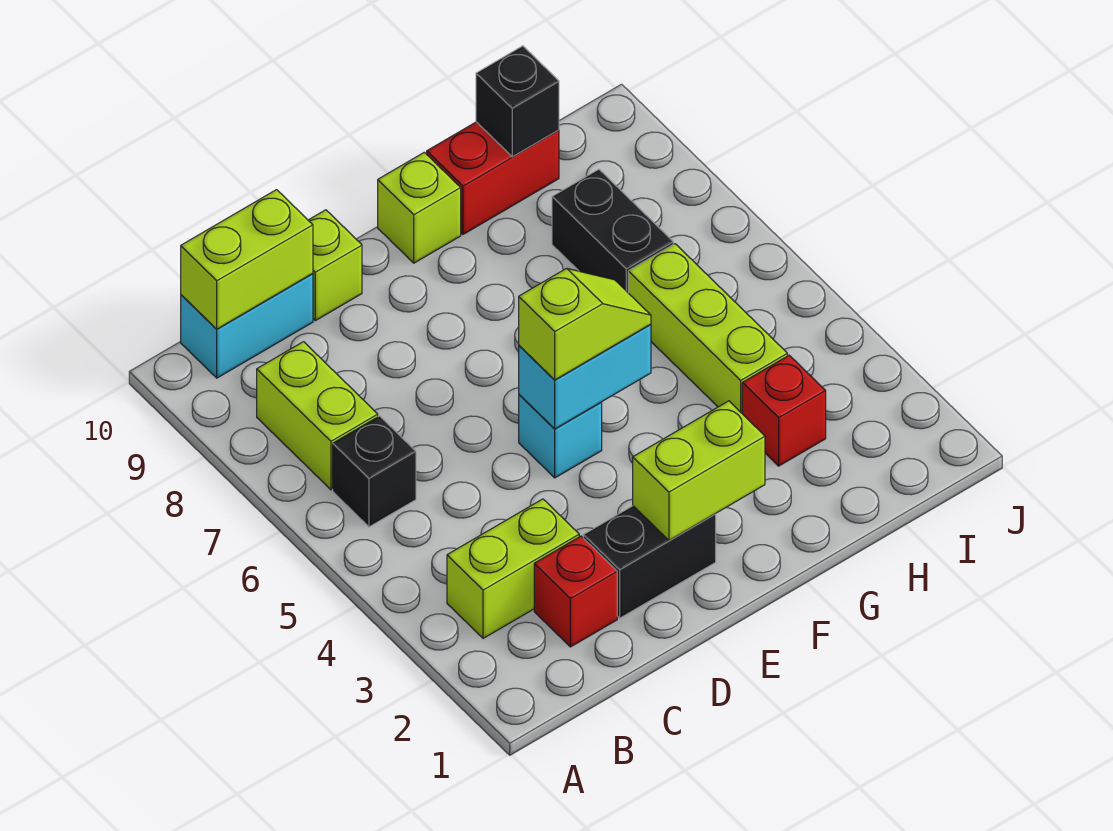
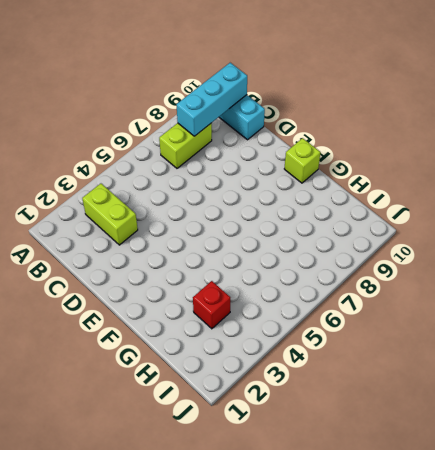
cyan 1x3 brick [176,63,247,136] -> lime 1x2 brick [181,190,313,329]
none -> black 1x1 brick [333,416,416,527]
none -> red 1x1 brick [534,536,617,647]
none -> black 1x2 brick [583,506,716,618]

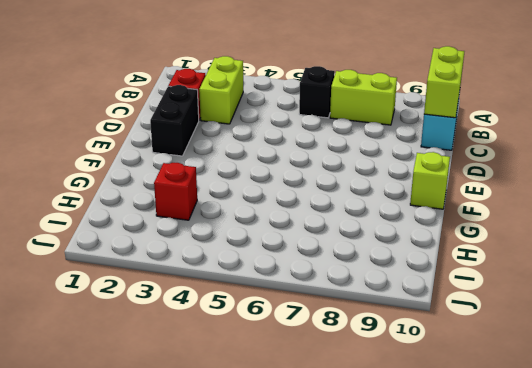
none -> lime 1x1 brick [308,210,362,321]
none -> cyan 1x1 brick [519,395,602,478]
none -> red 1x2 brick [427,122,559,234]

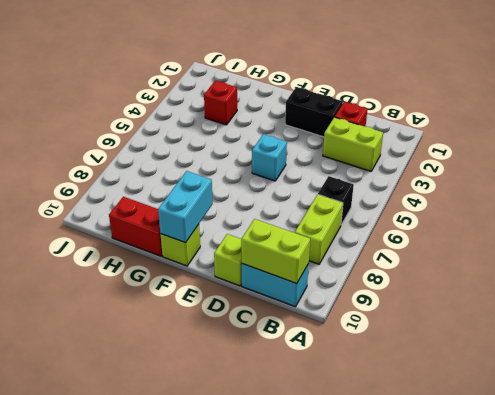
cyan 1x2 brick [158,171,213,243] -> cyan 1x2 brick turned to [519,324,651,429]
none -> lime 1x3 brick [628,244,787,413]
none -> black 1x2 brick [552,169,673,292]
none -> lime 1x2 brick [633,401,765,540]

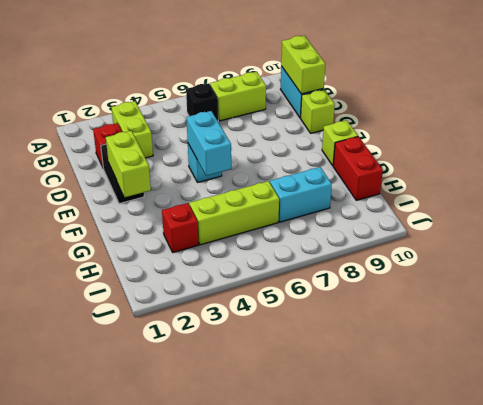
cyan 1x2 brick [270,167,332,222] -> black 1x2 brick [552,169,673,292]
none -> black 1x1 brick [476,46,559,157]
none -> lime 1x2 slope [519,268,651,380]

